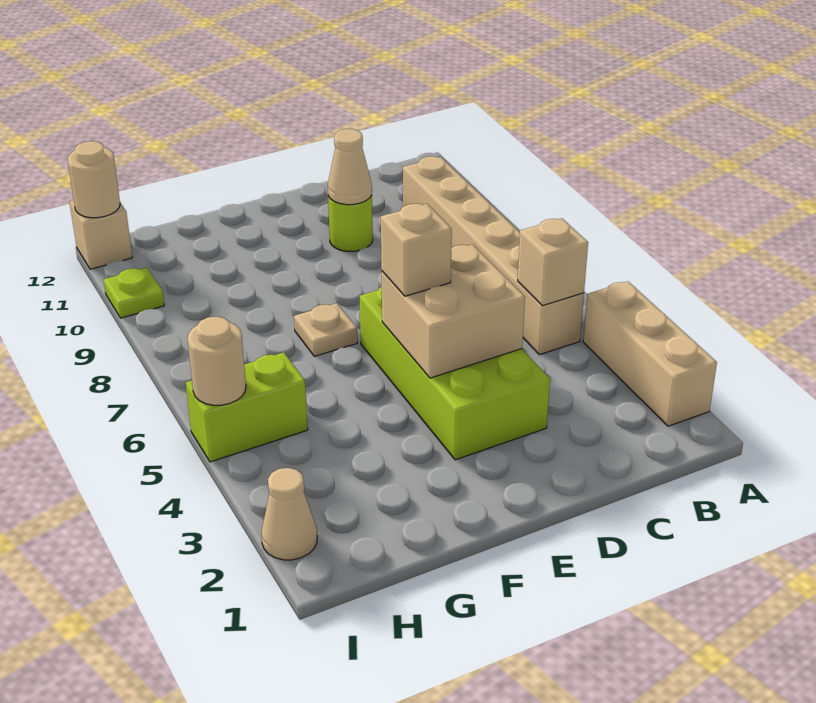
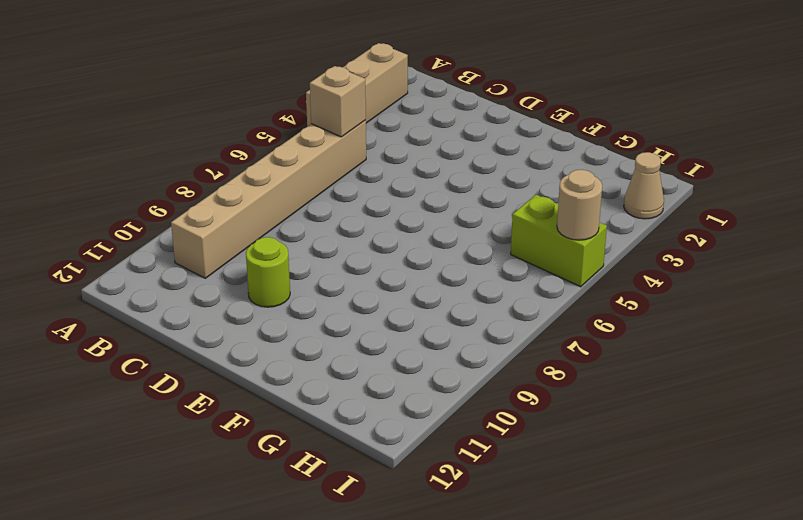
none -> lime 2x4 brick [360,287,550,460]
none -> tan 1x1 plate [294,303,357,356]
none -> lime 1x1 plate [104,268,164,318]

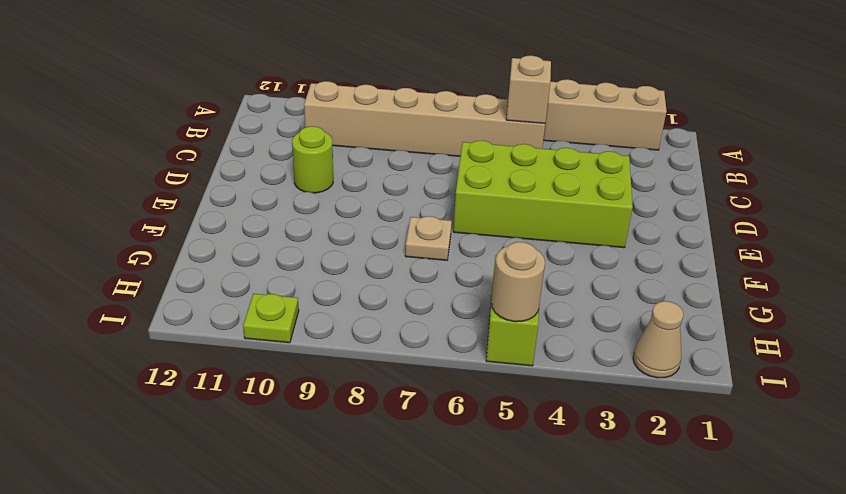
none -> tan 1x1 brick [69,200,132,269]
none -> tan 2x2 brick [382,244,525,378]
none -> tan 1x1 cone [328,129,372,205]

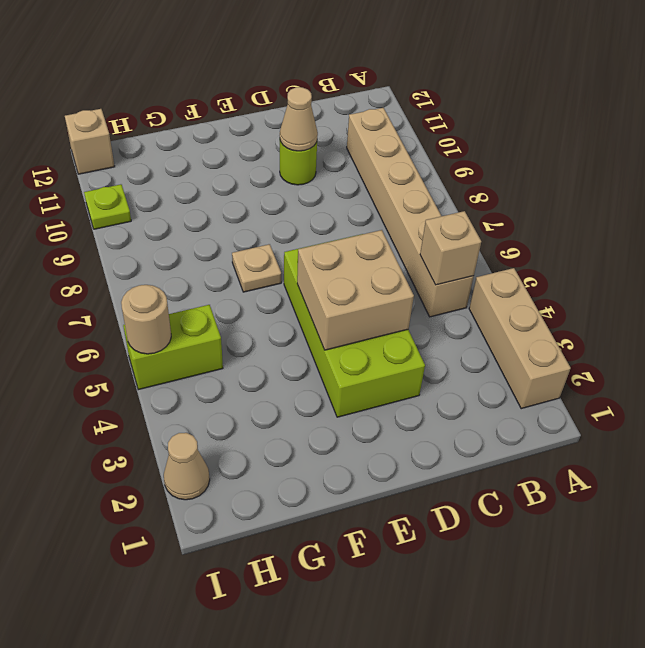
none -> tan 1x1 round brick [67,141,120,218]
none -> tan 1x1 brick [381,204,452,296]

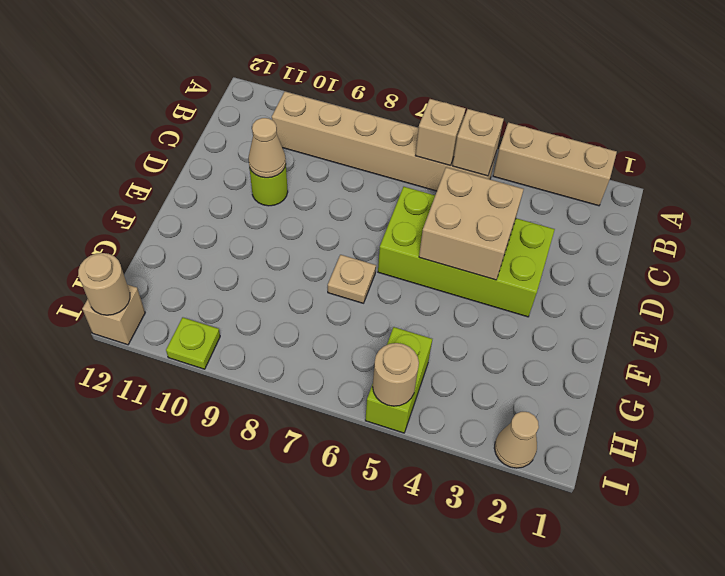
tan 1x1 brick [415,99,466,166] -> tan 1x1 brick moved to [381,204,452,296]

